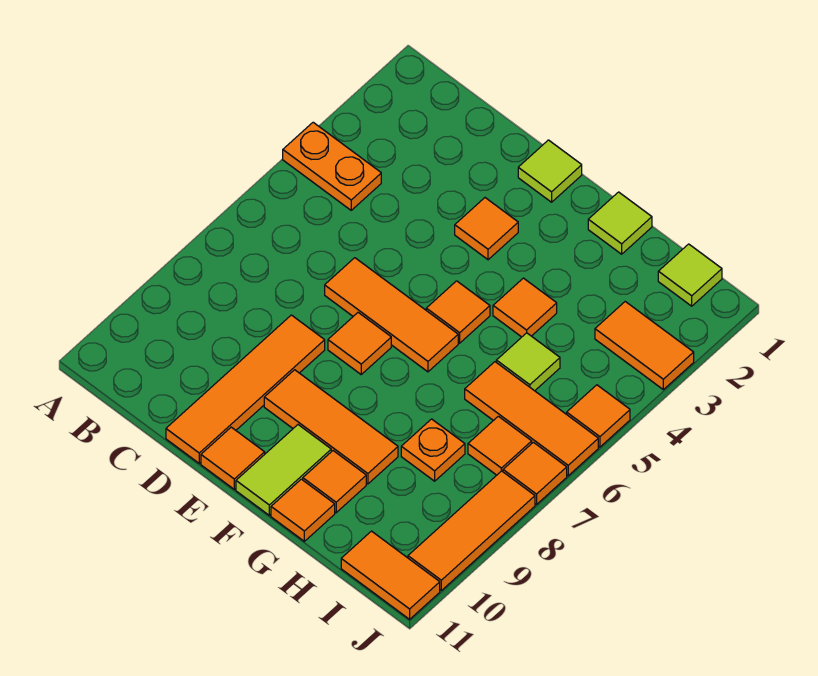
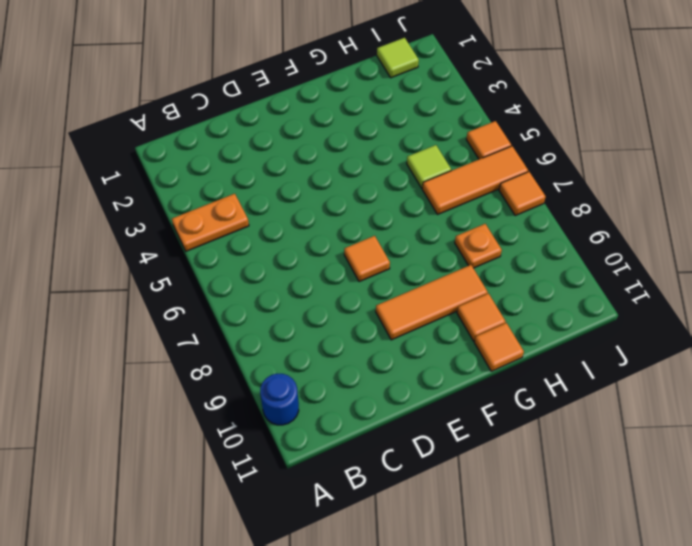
blue 1x1 round brick [260,374,299,425] -> none
none -> orange 1x3 tile [325,258,458,372]
none -> orange 1x4 tile [166,315,325,463]
none -> lime 1x1 tile [518,140,582,202]

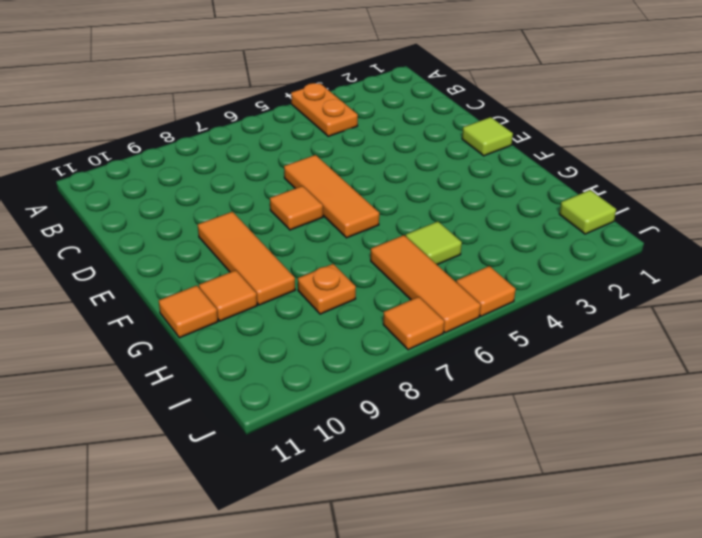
none -> orange 1x4 tile [166,315,325,463]
none -> orange 1x1 tile [455,198,518,260]
none -> orange 1x1 tile [201,427,265,489]

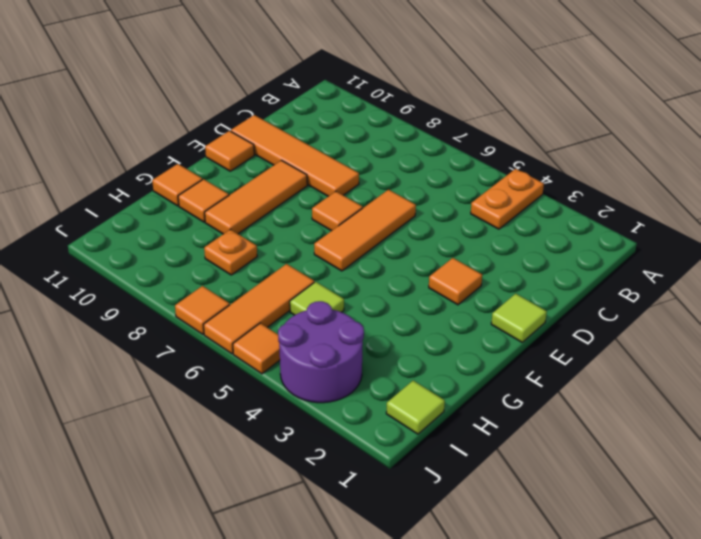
purple 2x2 round brick [278,301,364,403] -> orange 1x2 tile [595,302,694,389]
none -> orange 1x1 tile [426,281,490,343]
none -> lime 1x2 tile [236,425,331,515]
none -> lime 1x1 tile [588,192,652,254]

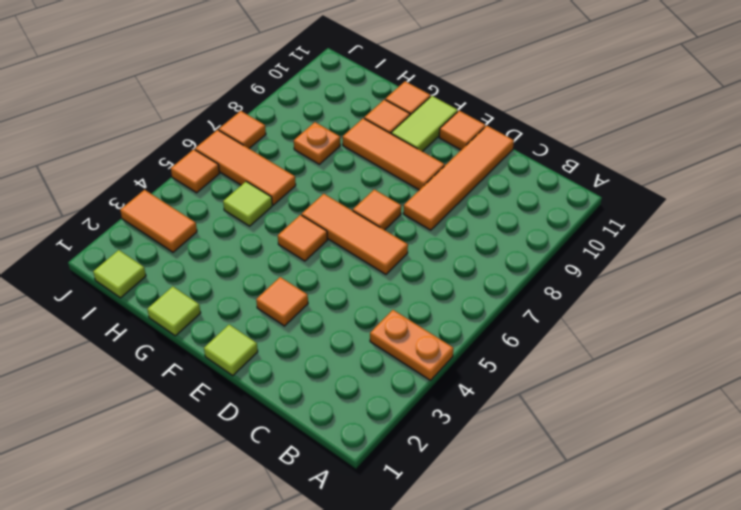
none -> orange 1x1 tile [493,278,557,337]
none -> orange 1x1 tile [468,416,532,475]
none -> orange 1x2 tile [341,531,440,619]

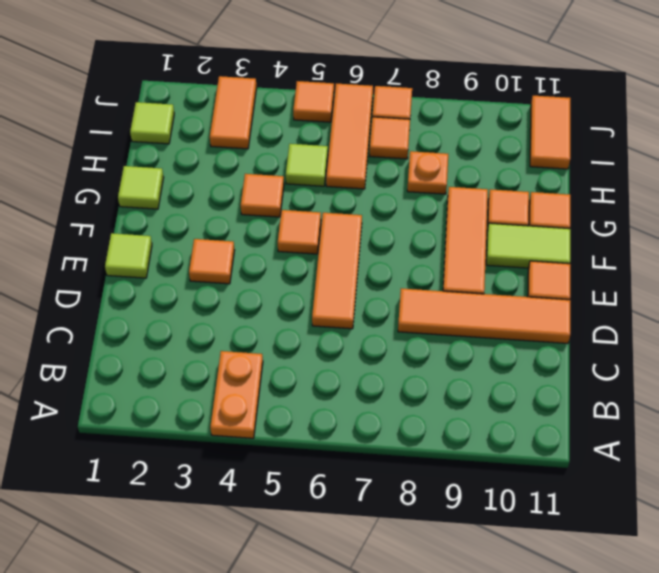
none -> orange 1x1 tile [328,313,391,374]
none -> orange 1x3 tile [408,471,535,590]

